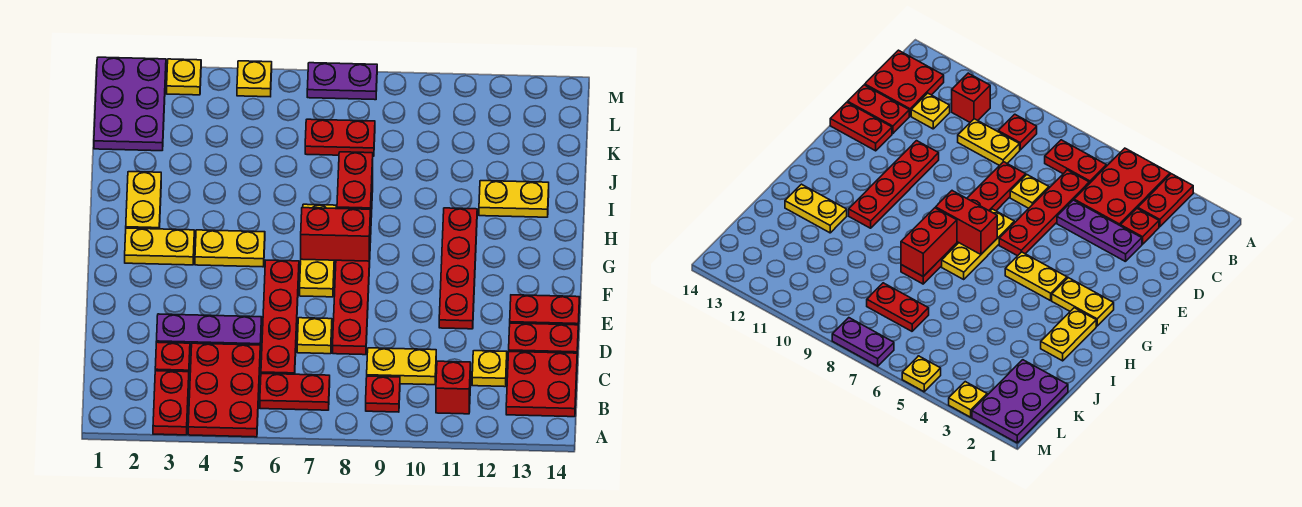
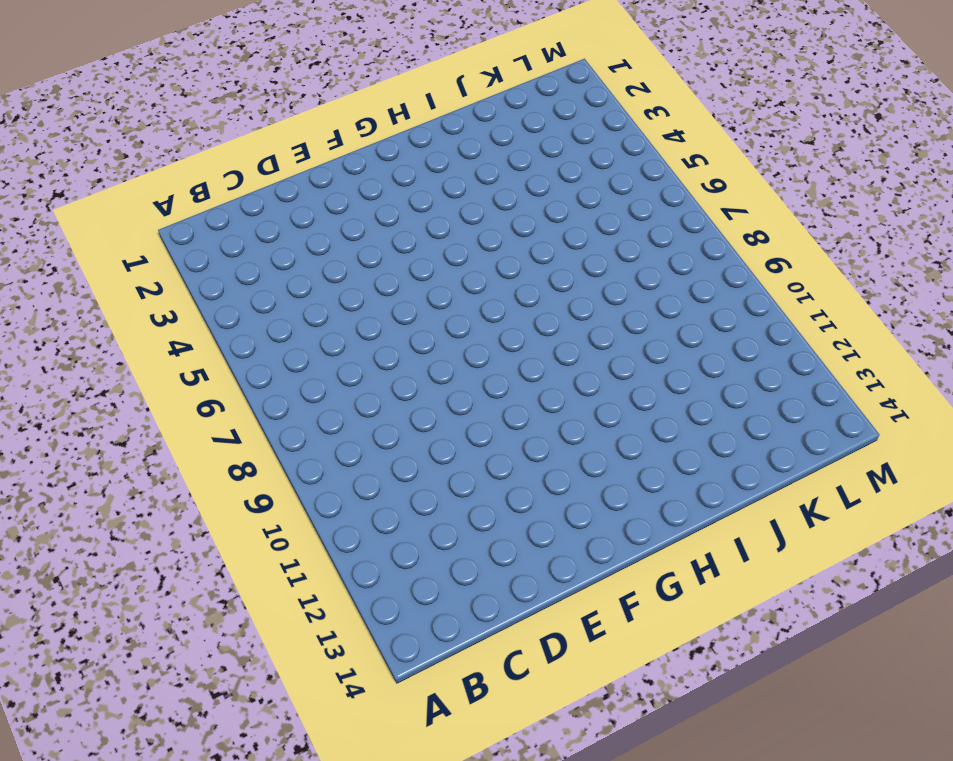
none -> red 1x2 plate [153,371,189,435]
none -> red 2x3 plate [188,343,260,437]
none -> red 1x2 plate [260,374,330,410]

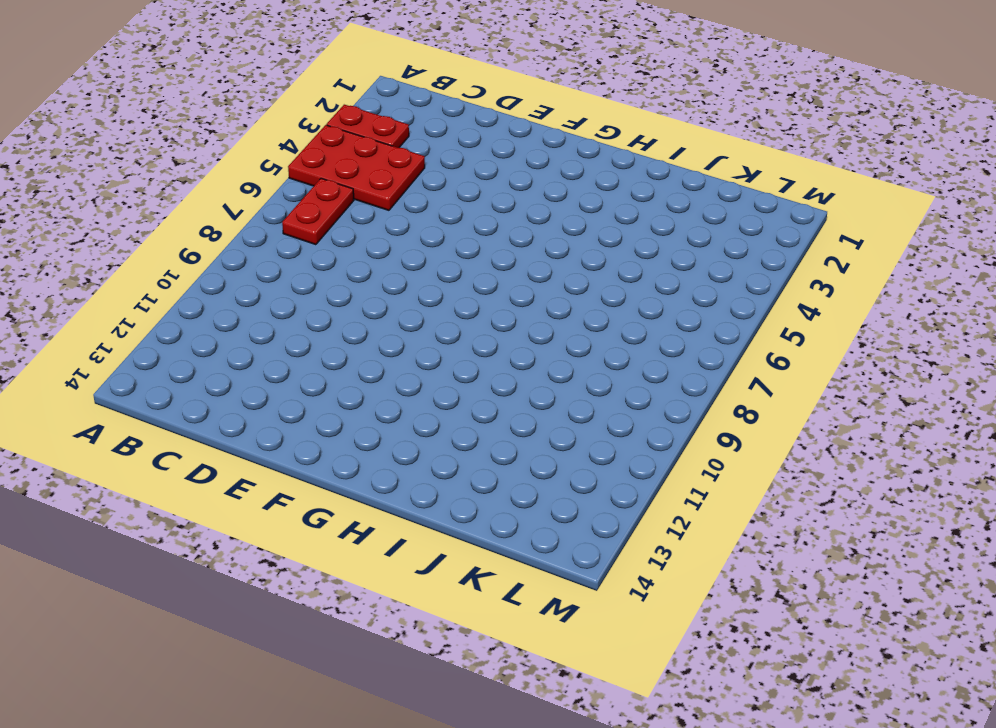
none -> red 1x1 plate [366,376,400,412]
none -> red 1x1 brick [436,361,471,414]
none -> red 2x2 plate [506,352,577,417]

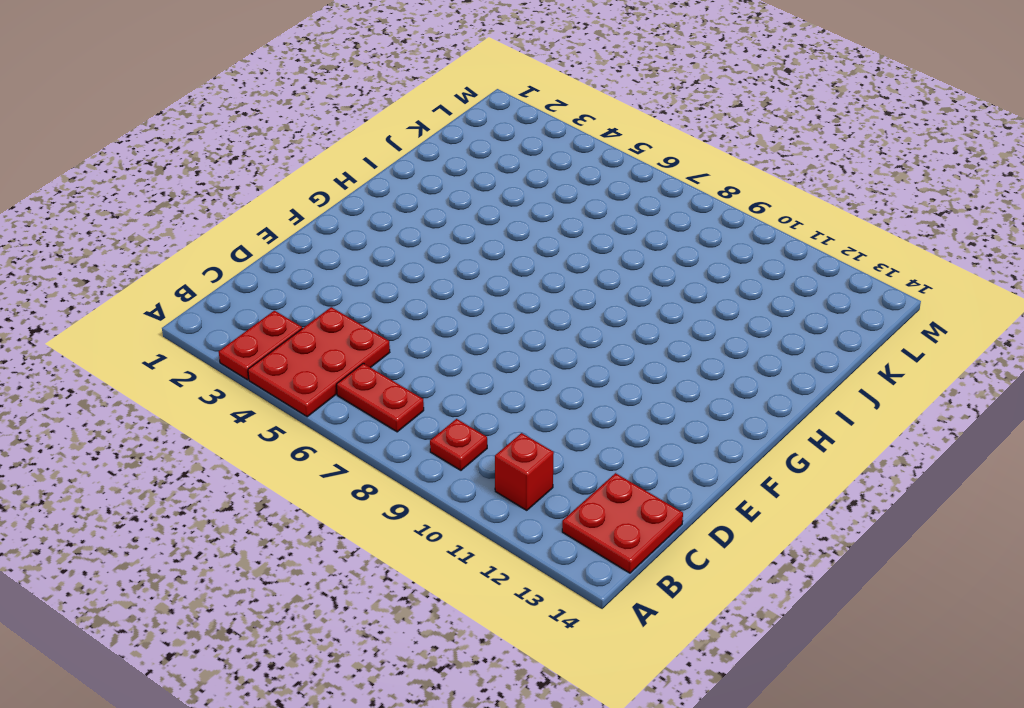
none -> red 1x1 plate [155,342,190,372]
none -> red 1x4 plate [261,260,299,374]
none -> yellow 1x2 plate [367,348,436,385]

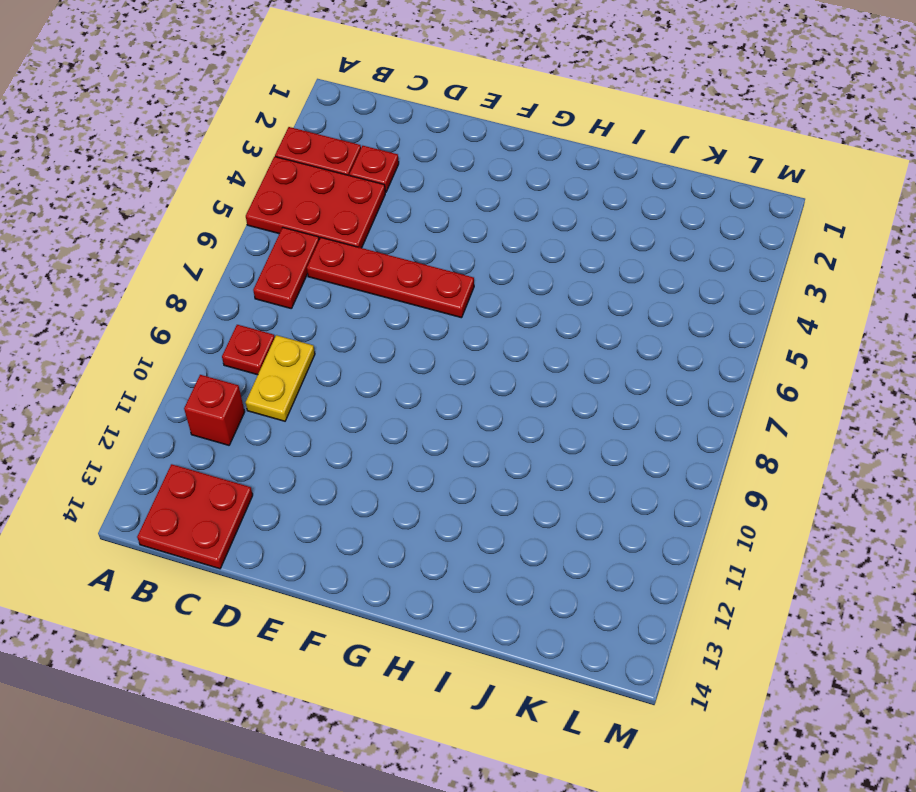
none -> yellow 1x1 plate [472,351,507,387]
none -> purple 1x3 plate [156,314,262,350]
none -> yellow 1x1 plate [297,318,332,354]

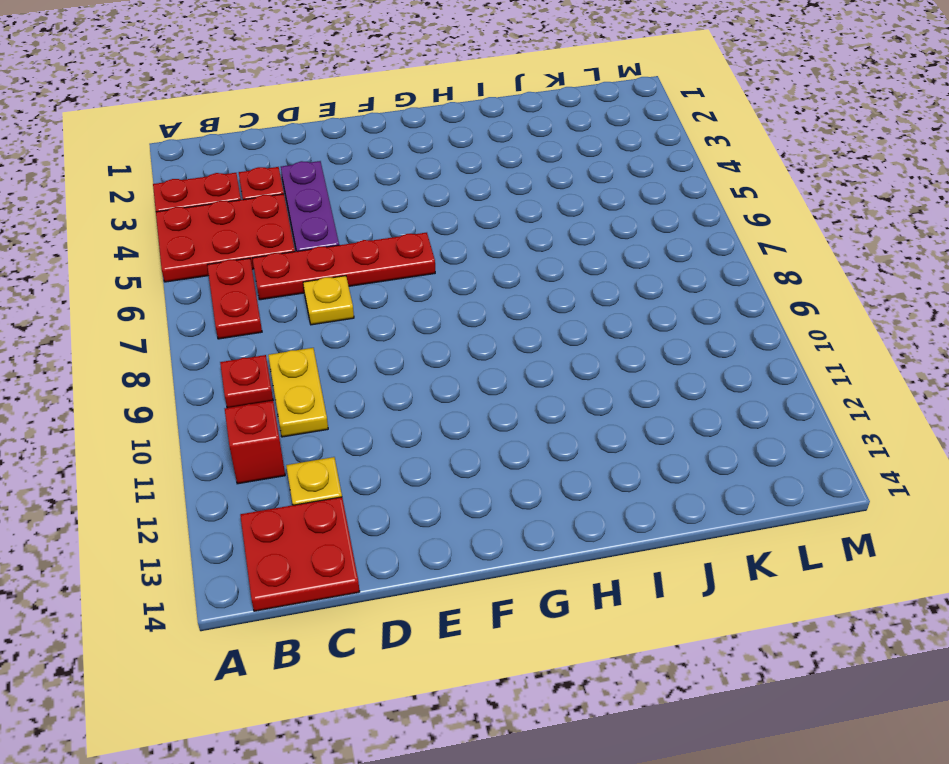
none -> red 1x6 plate [333,184,373,355]
none -> red 1x2 plate [509,323,578,355]
none -> red 1x4 plate [439,208,477,329]

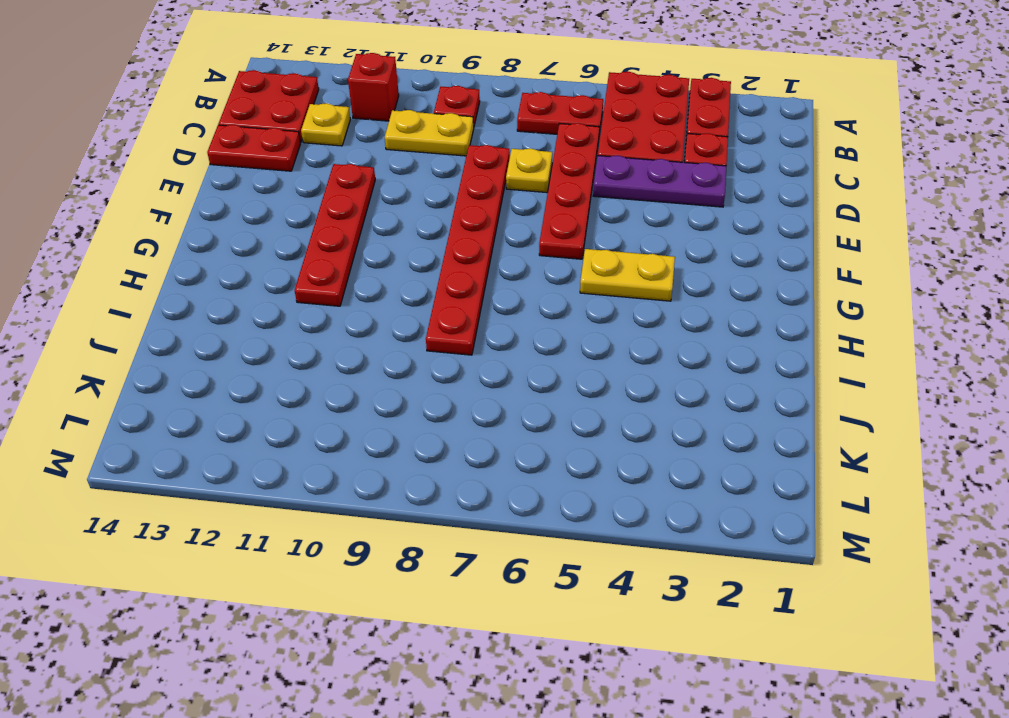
none -> red 1x2 plate [510,295,580,330]
none -> yellow 1x3 plate [300,204,336,297]
none -> yellow 1x2 plate [125,228,194,265]

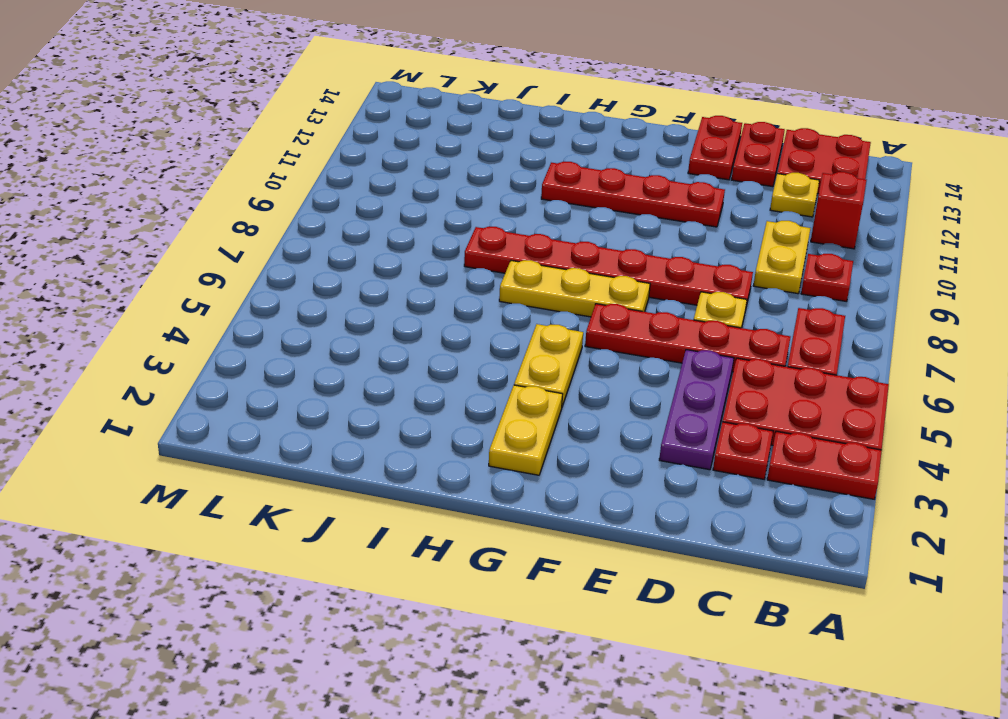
none -> yellow 1x2 plate [126,172,161,229]
none -> yellow 1x2 plate [479,181,549,217]
none -> purple 2x3 plate [94,57,166,151]

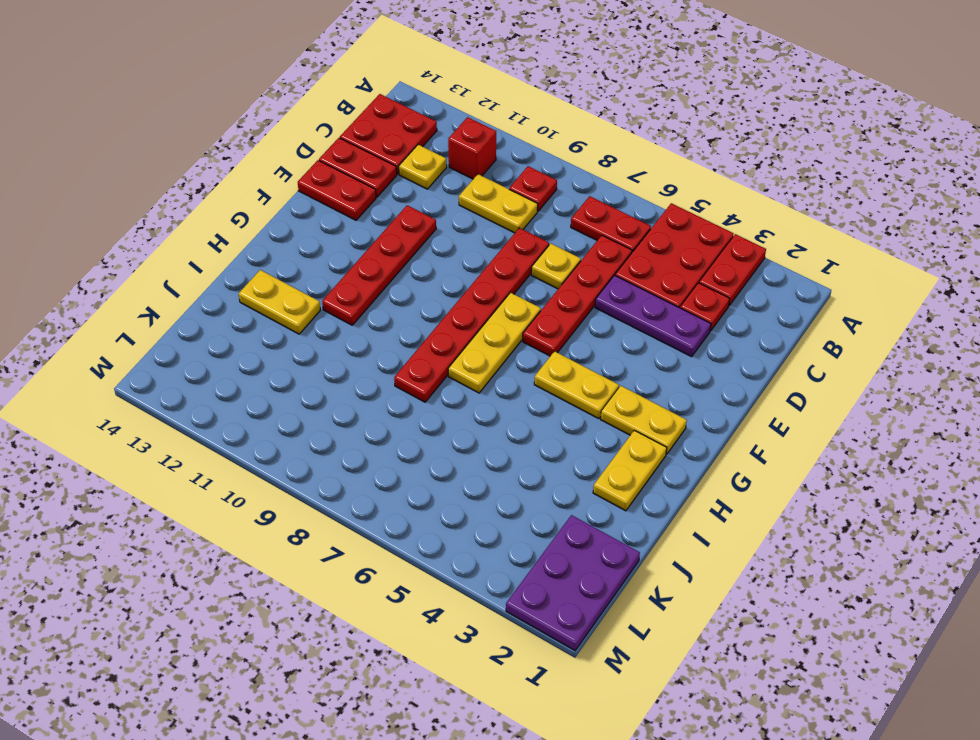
none -> red 1x2 plate [305,119,375,156]
none -> yellow 1x1 plate [167,59,201,95]
none -> yellow 1x1 plate [237,61,272,97]

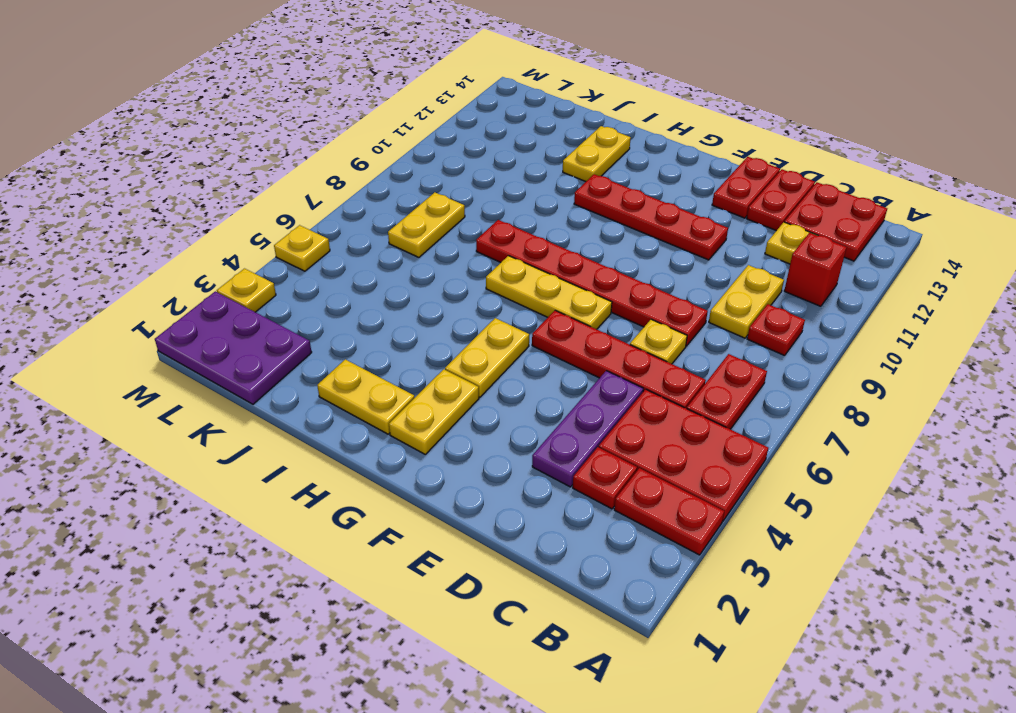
yellow 1x2 plate [388,192,465,257] -> red 1x2 plate [305,119,375,156]
none -> purple 1x2 plate [307,63,377,100]
none -> red 1x2 brick [301,208,371,261]
none -> red 1x2 brick [337,152,373,210]

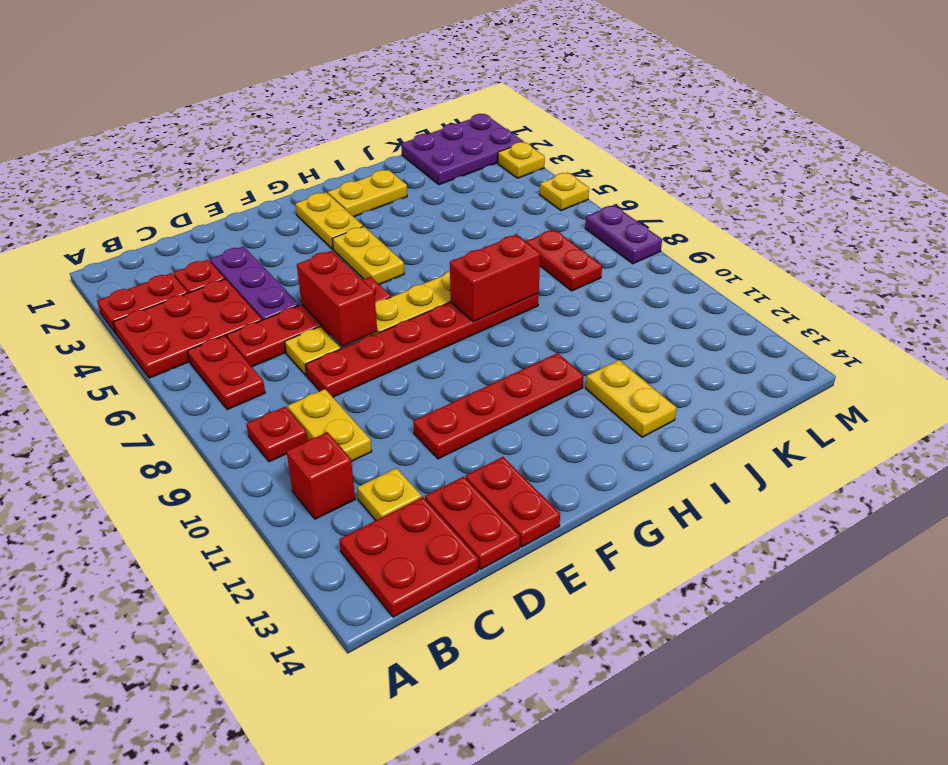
red 1x2 brick [297,251,377,346] -> red 1x2 brick moved to [301,208,371,261]

